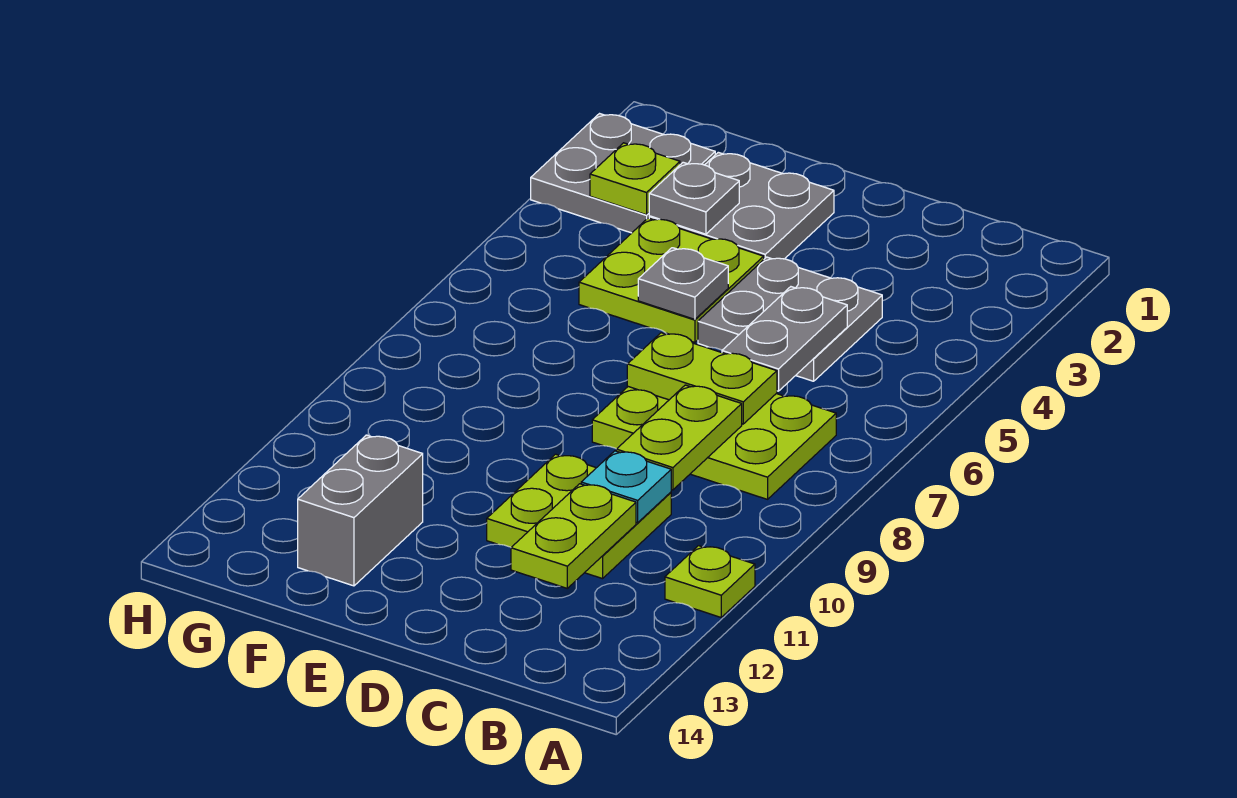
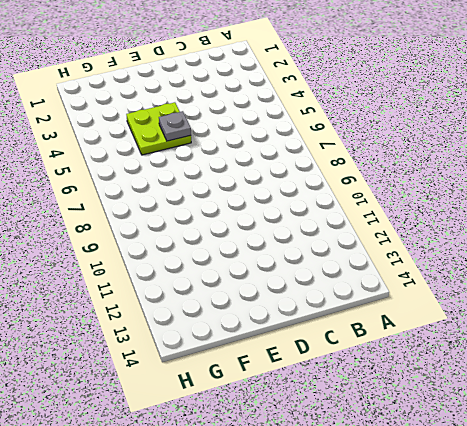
none -> lime 1x1 plate [665,546,755,617]
none -> lime 2x3 plate [592,387,836,499]
none -> grey 2x2 plate [698,257,882,381]

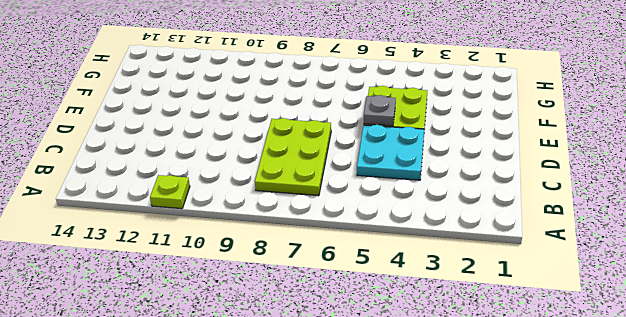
cyan 2x2 plate [357,125,424,180] -> grey 2x2 plate [698,257,882,381]
none -> lime 2x2 plate [487,454,671,579]
none -> grey 2x2 plate [649,152,834,259]
none -> grey 1x2 brick [298,435,423,586]

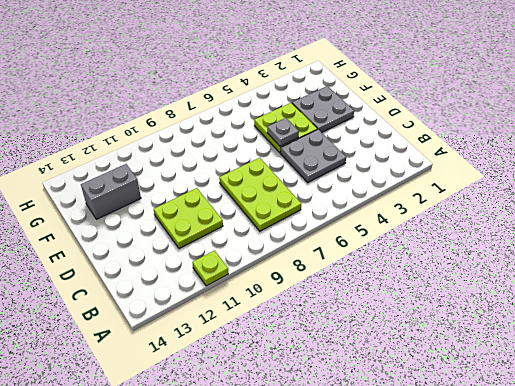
none -> grey 2x2 plate [531,114,715,233]
none -> grey 1x2 plate [722,287,847,391]
none -> lime 1x2 plate [627,333,777,424]

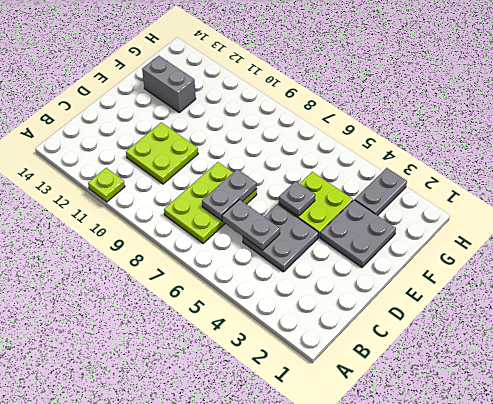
grey 1x2 plate [202,169,257,220] -> lime 1x2 plate [627,333,777,424]
grey 1x2 plate [355,168,407,216] -> grey 2x2 plate [531,114,715,233]
none -> lime 1x2 plate [616,385,742,490]
none -> cyan 1x1 plate [581,451,671,523]
none -> lime 1x2 plate [511,484,636,588]

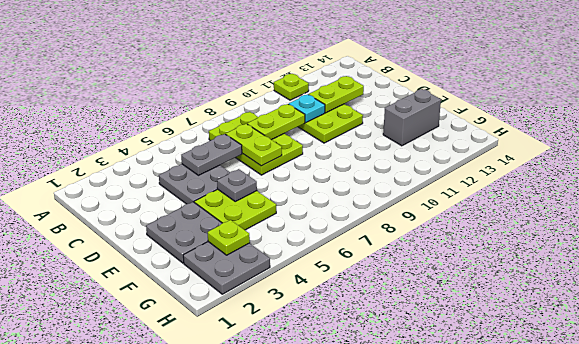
none -> grey 1x1 plate [649,162,739,234]

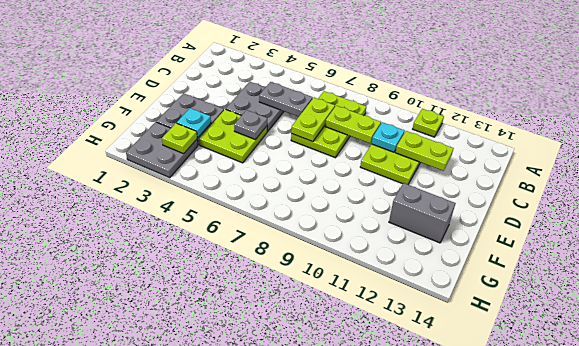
cyan 1x1 plate [177,108,211,138] -> grey 1x1 plate [649,162,739,234]

